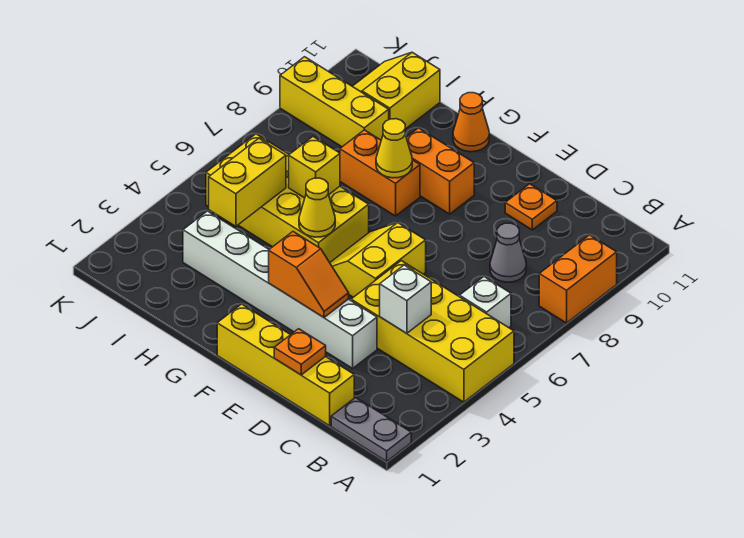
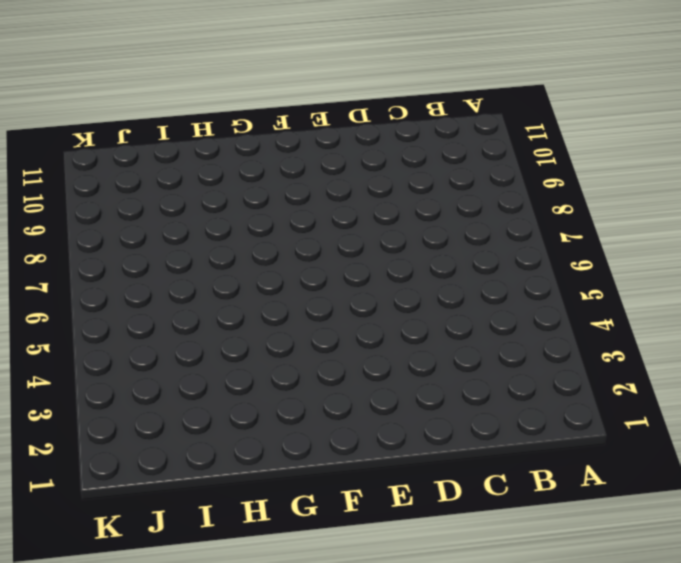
none -> grey 1x2 plate [331,398,411,461]
none -> yellow 2x4 brick [351,261,514,402]
none -> orange 1x2 brick [539,235,617,323]

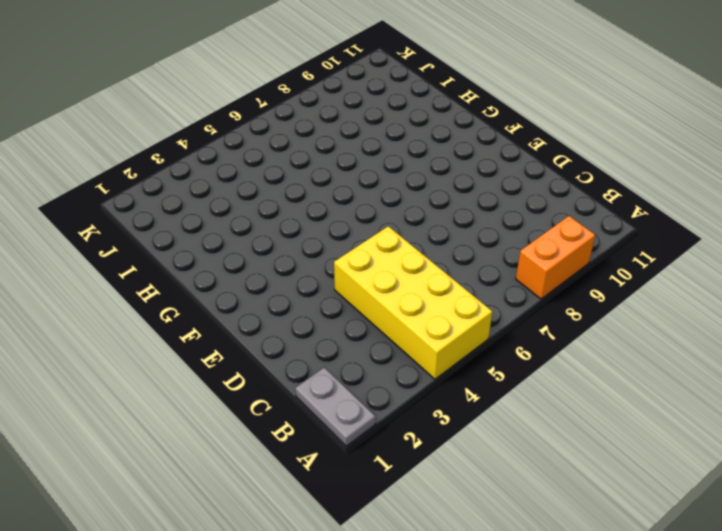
none -> white 1x1 brick [460,277,511,328]
none -> yellow 1x4 brick [217,304,354,426]
none -> grey 1x1 cone [490,223,526,282]

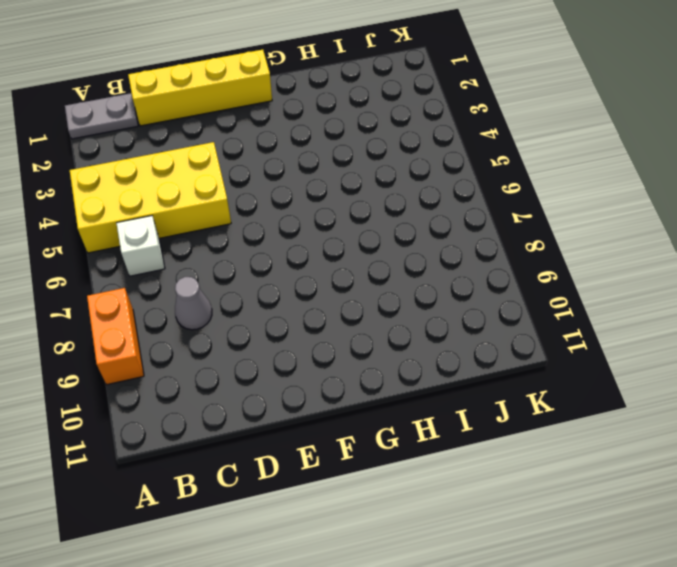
none -> white 1x6 brick [183,211,377,368]
none -> orange 1x1 plate [505,184,557,230]
none -> yellow 2x2 slope [330,223,426,297]

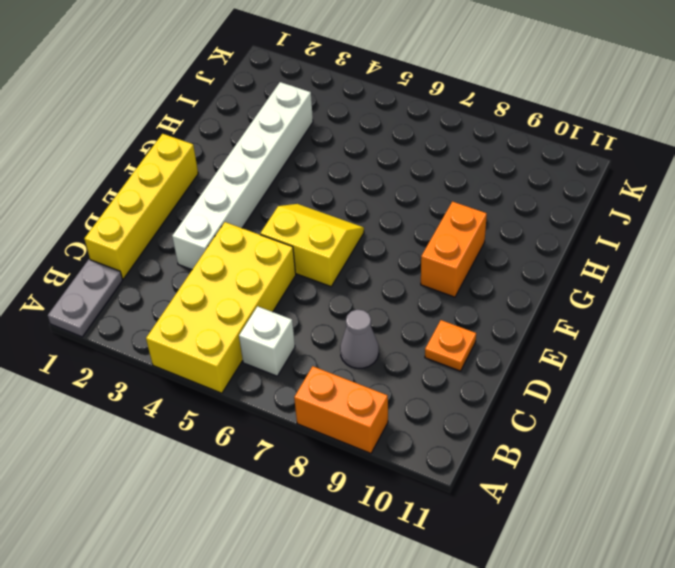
none -> yellow 2x4 brick [206,134,369,262]
none -> orange 1x2 brick [340,130,420,216]
none -> orange 1x1 cone [453,93,489,152]

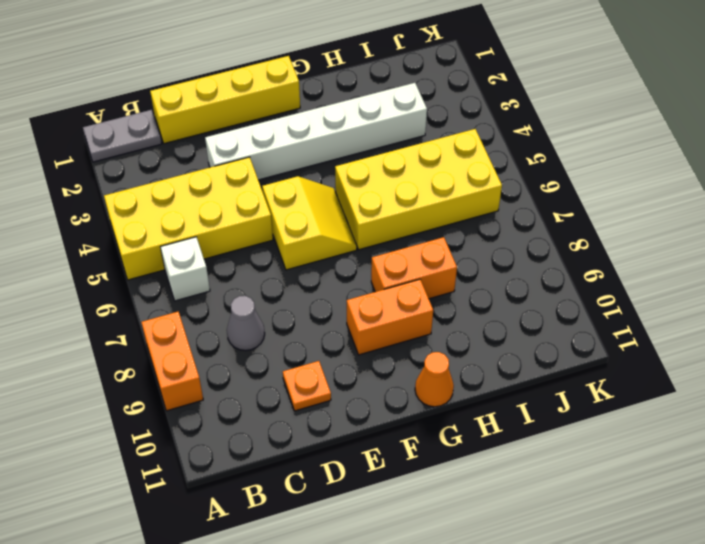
none -> yellow 1x3 brick [280,57,389,147]
none -> yellow 2x2 slope [352,52,440,129]
none -> white 1x1 brick [380,265,431,333]

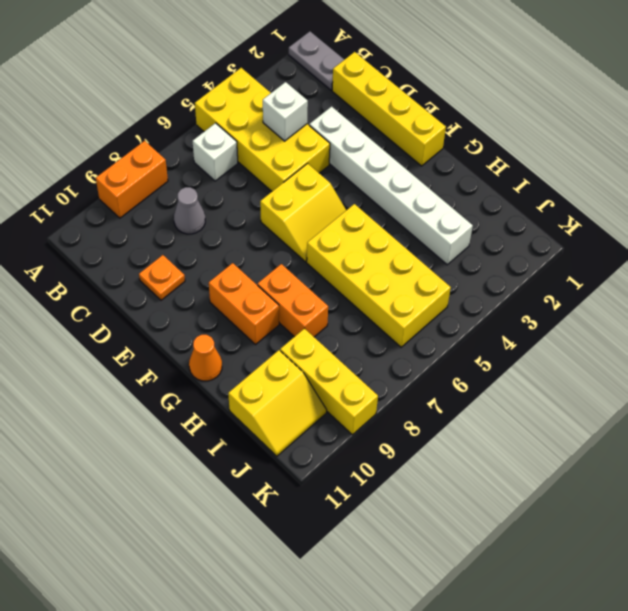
none -> orange 1x1 plate [274,329,326,375]
none -> orange 1x2 slope [269,232,349,317]
none -> yellow 1x1 cone [299,178,335,237]

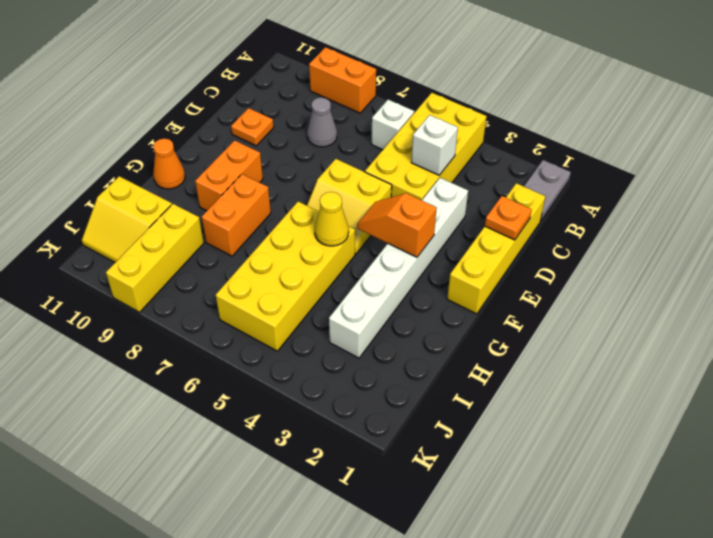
orange 1x2 slope [357,193,437,257] -> orange 1x2 slope turned to [269,232,349,317]
none -> yellow 1x1 cone [376,119,412,178]
none -> yellow 1x1 brick [289,137,340,198]
none -> yellow 1x2 brick [209,138,286,226]

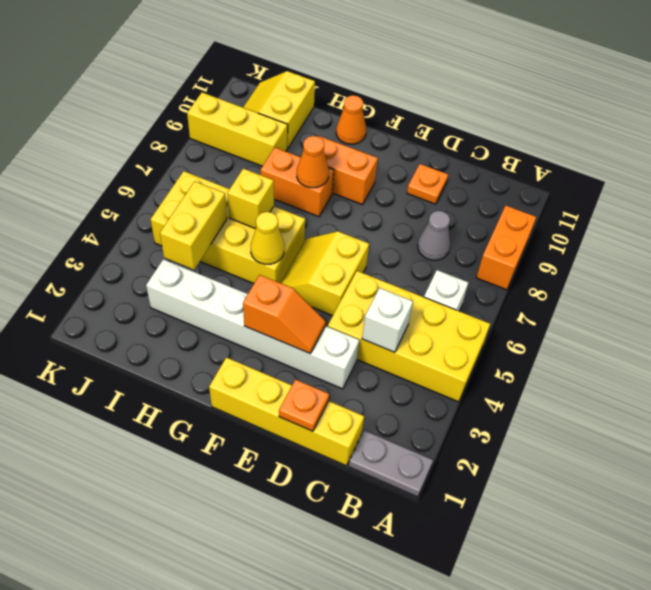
orange 1x1 cone [297,136,329,188] -> yellow 1x1 cone [376,119,412,178]

